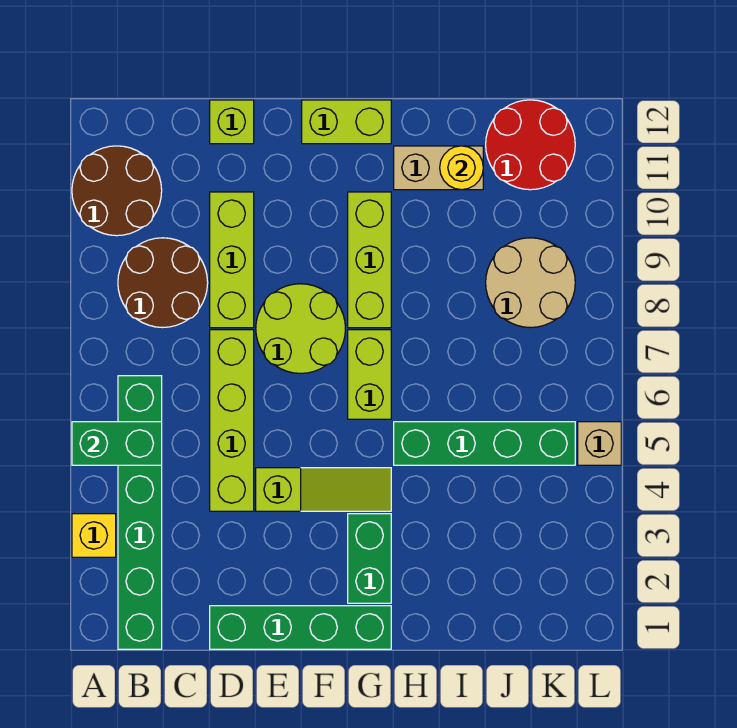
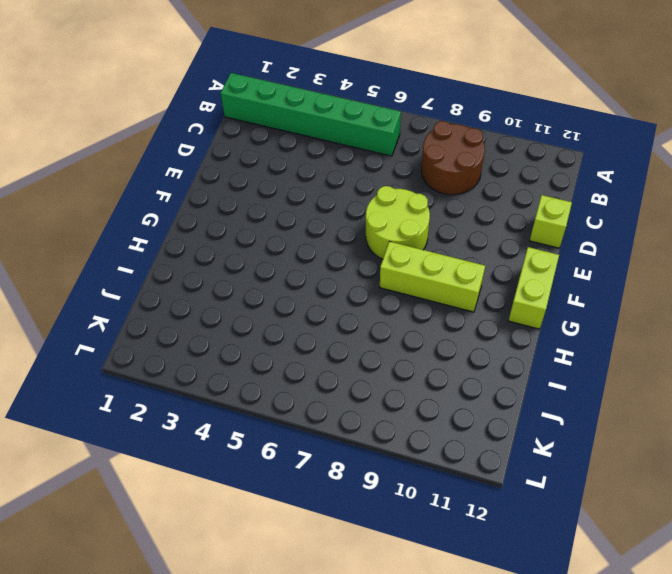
none -> yellow 1x1 brick [72,514,116,557]
none -> brown 2x2 round brick [72,146,162,236]
none -> green 1x4 brick [210,606,391,649]

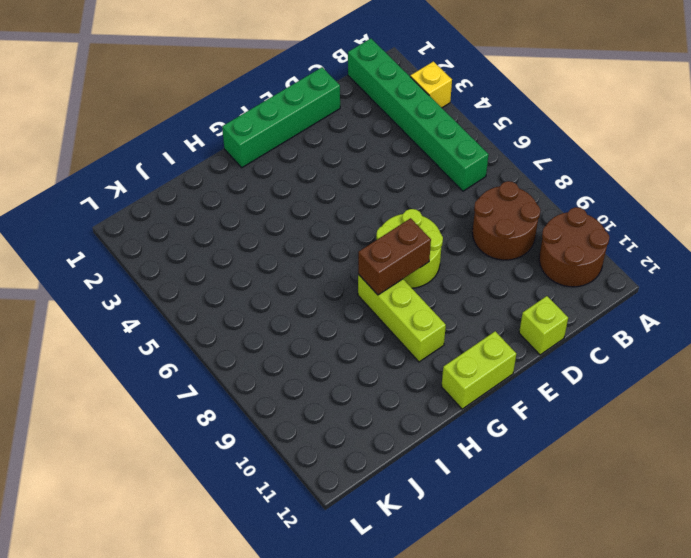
brown 1x2 brick [358,218,431,295] -> none
none -> lime 1x4 brick [210,330,254,511]
none -> lime 1x3 brick [210,192,254,328]
none -> lime 1x3 slope [256,468,391,511]

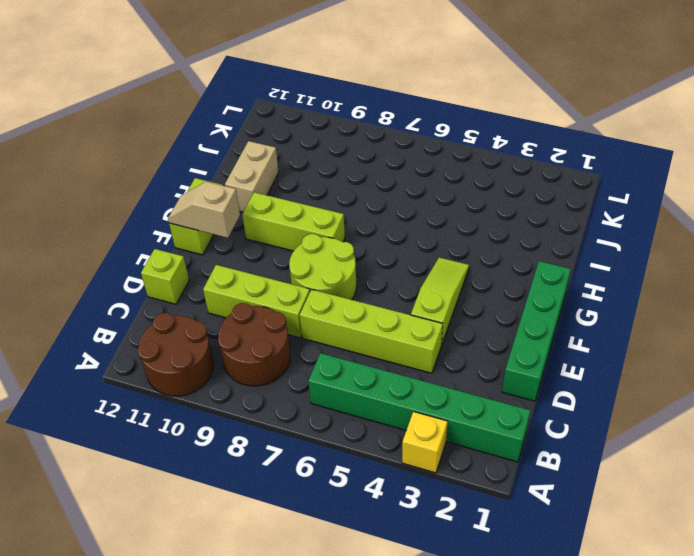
tan 1x2 slope [168,182,240,238] -> none
none -> green 1x2 brick [348,514,391,603]
none -> lime 1x2 brick [348,330,391,419]
none -> green 1x4 brick [394,422,575,465]

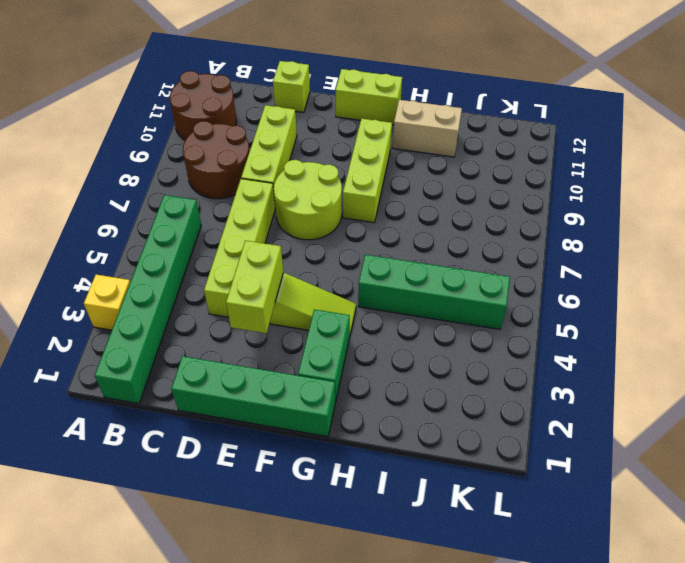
lime 1x2 brick [226,241,283,333] -> lime 1x2 brick moved to [348,330,391,419]
none -> tan 2x2 round brick [486,238,575,328]
none -> red 2x2 round brick [486,100,575,190]
none -> tan 1x1 brick [578,422,621,465]

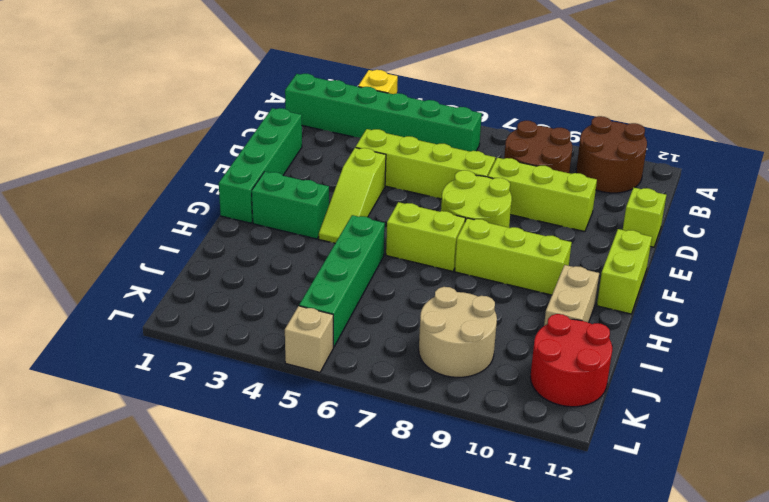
none -> green 1x2 brick [72,422,162,465]
none -> yellow 1x1 round brick [440,146,483,190]

